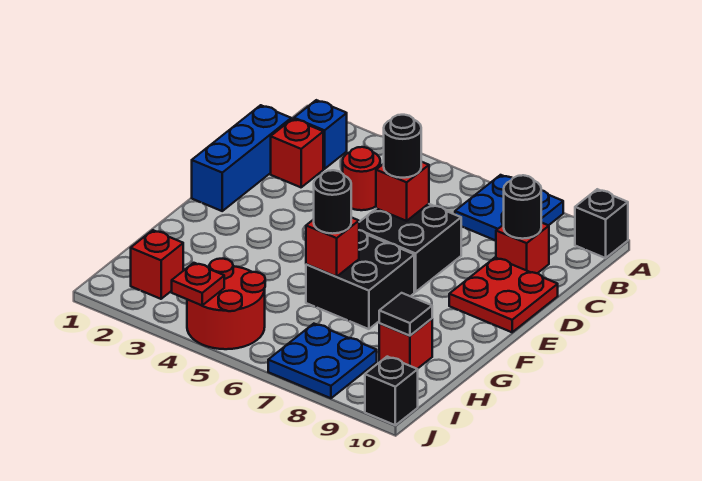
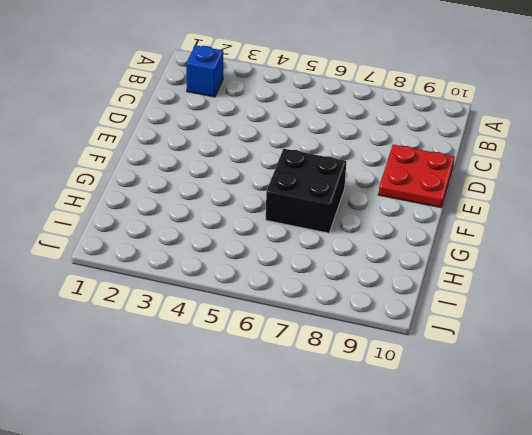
none -> blue 2x2 plate [455,175,563,241]
none -> black 1x1 brick [575,189,628,258]
none -> blue 1x3 brick [192,105,291,211]

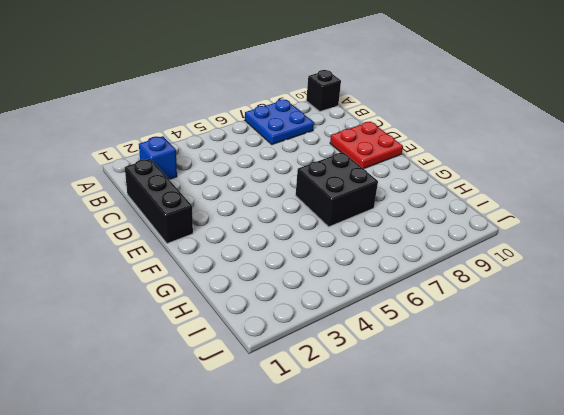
black 1x3 brick [125,159,193,244] -> blue 1x3 brick [192,105,291,211]
none -> red 1x1 brick [271,119,323,187]
none -> red 1x1 round brick [343,147,380,210]
none -> red 1x1 brick [496,223,549,273]

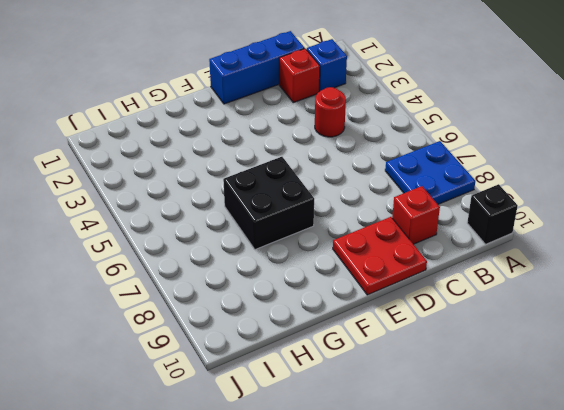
none -> black 2x2 brick [359,204,461,292]
none -> red 1x1 brick [379,319,432,369]
none -> red 1x1 brick [131,230,183,299]

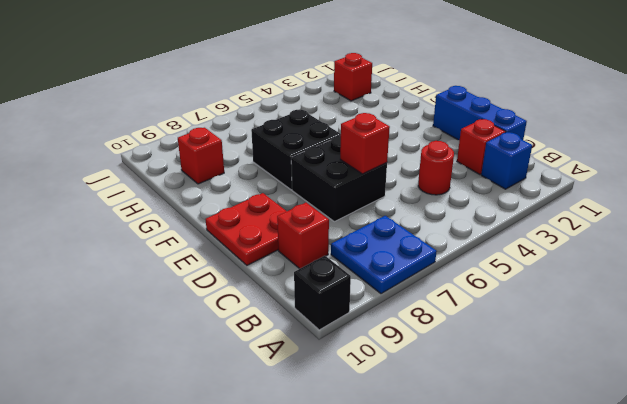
none -> red 2x2 round brick [187,259,265,349]
none -> blue 2x2 plate [268,324,377,398]
none -> black 1x1 brick [365,357,418,425]

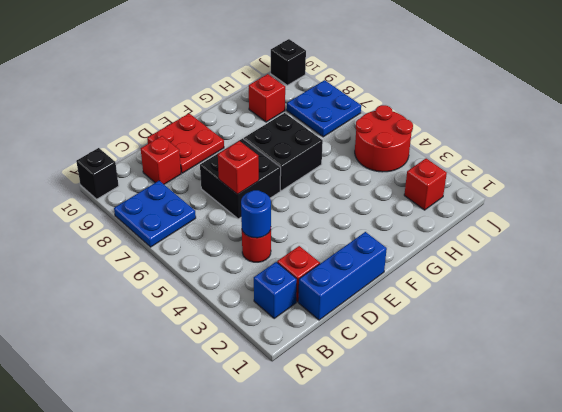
blue 1x1 round brick [241,190,271,238] -> none
none -> black 1x1 round brick [504,175,541,239]
none -> red 1x1 brick [306,217,359,277]
none -> black 1x1 tile [379,293,432,336]

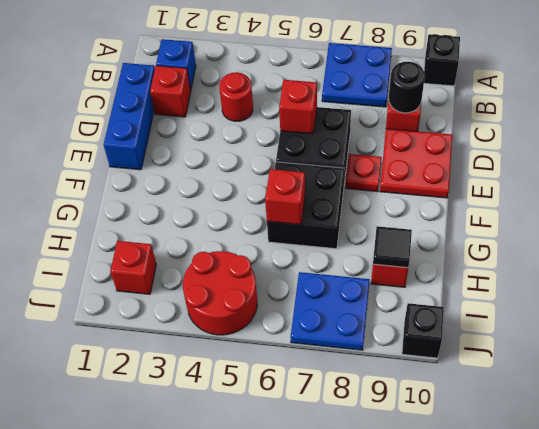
red 1x1 plate [345,154,381,192] -> red 1x1 plate moved to [172,263,224,305]
none -> black 1x1 round brick [384,115,421,178]
none -> black 1x1 round brick [314,170,351,234]

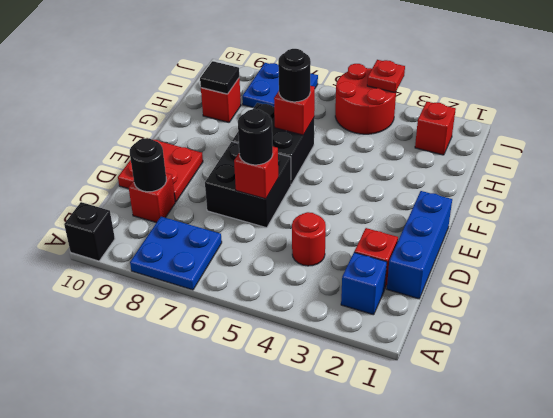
none -> black 1x1 brick [365,357,418,425]

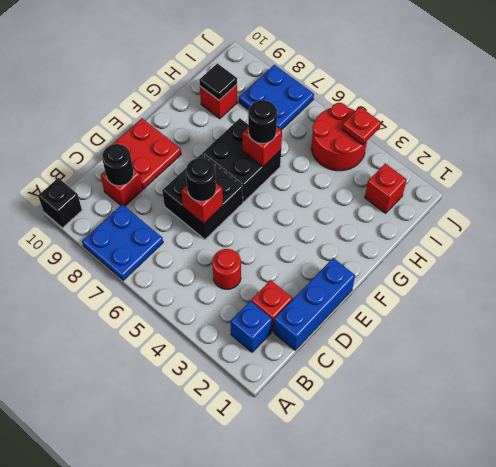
none -> black 1x1 brick [365,357,418,425]

